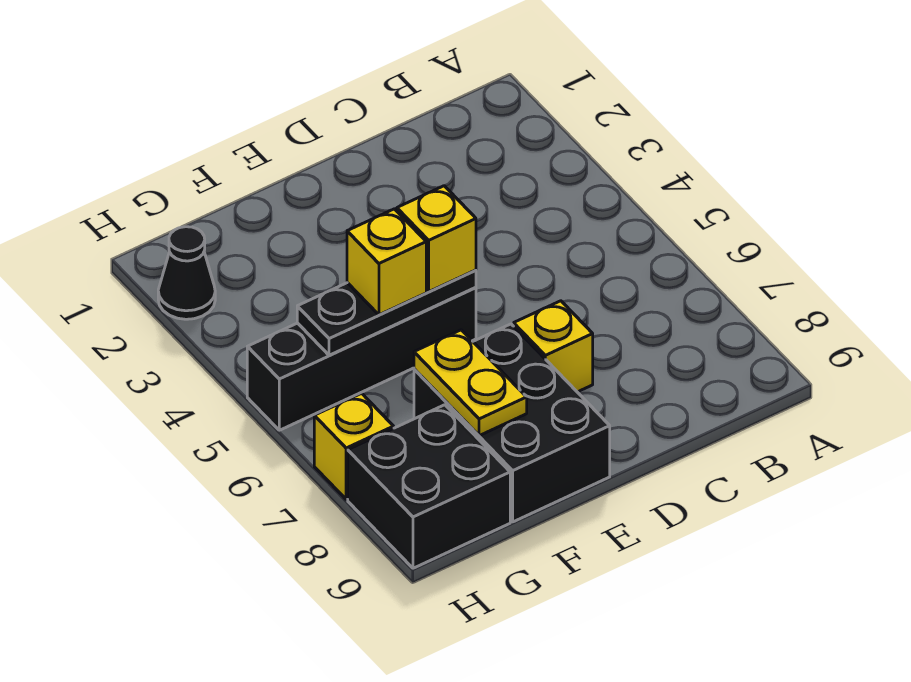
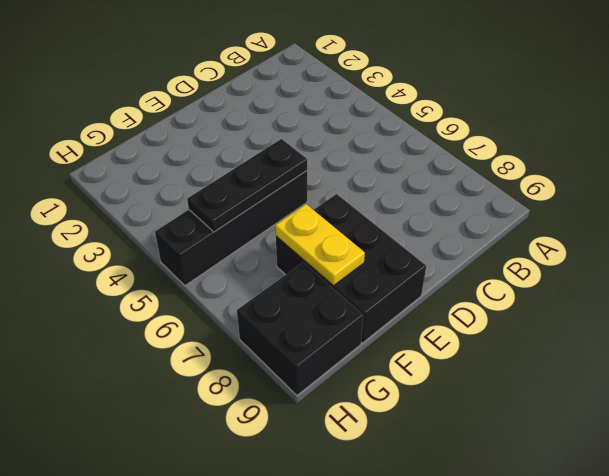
none -> yellow 1x1 brick [514,301,593,392]
none -> black 1x1 cone [158,227,215,319]

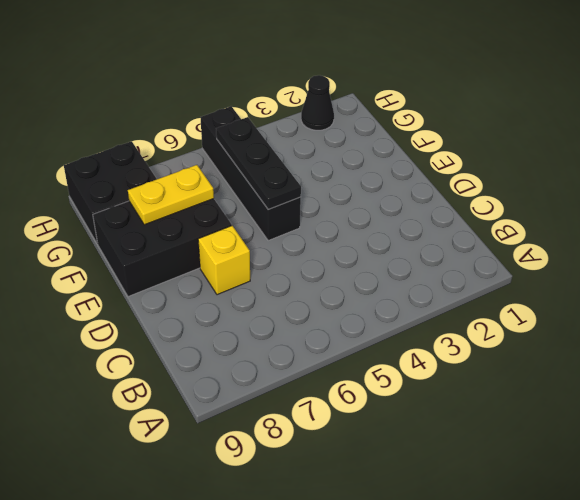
none -> yellow 1x1 brick [314,393,394,499]
none -> yellow 1x1 brick [397,186,476,292]

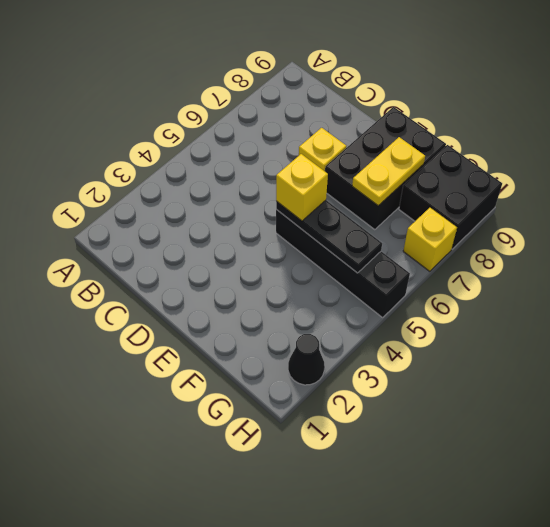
none -> yellow 1x1 brick [347,209,426,315]

